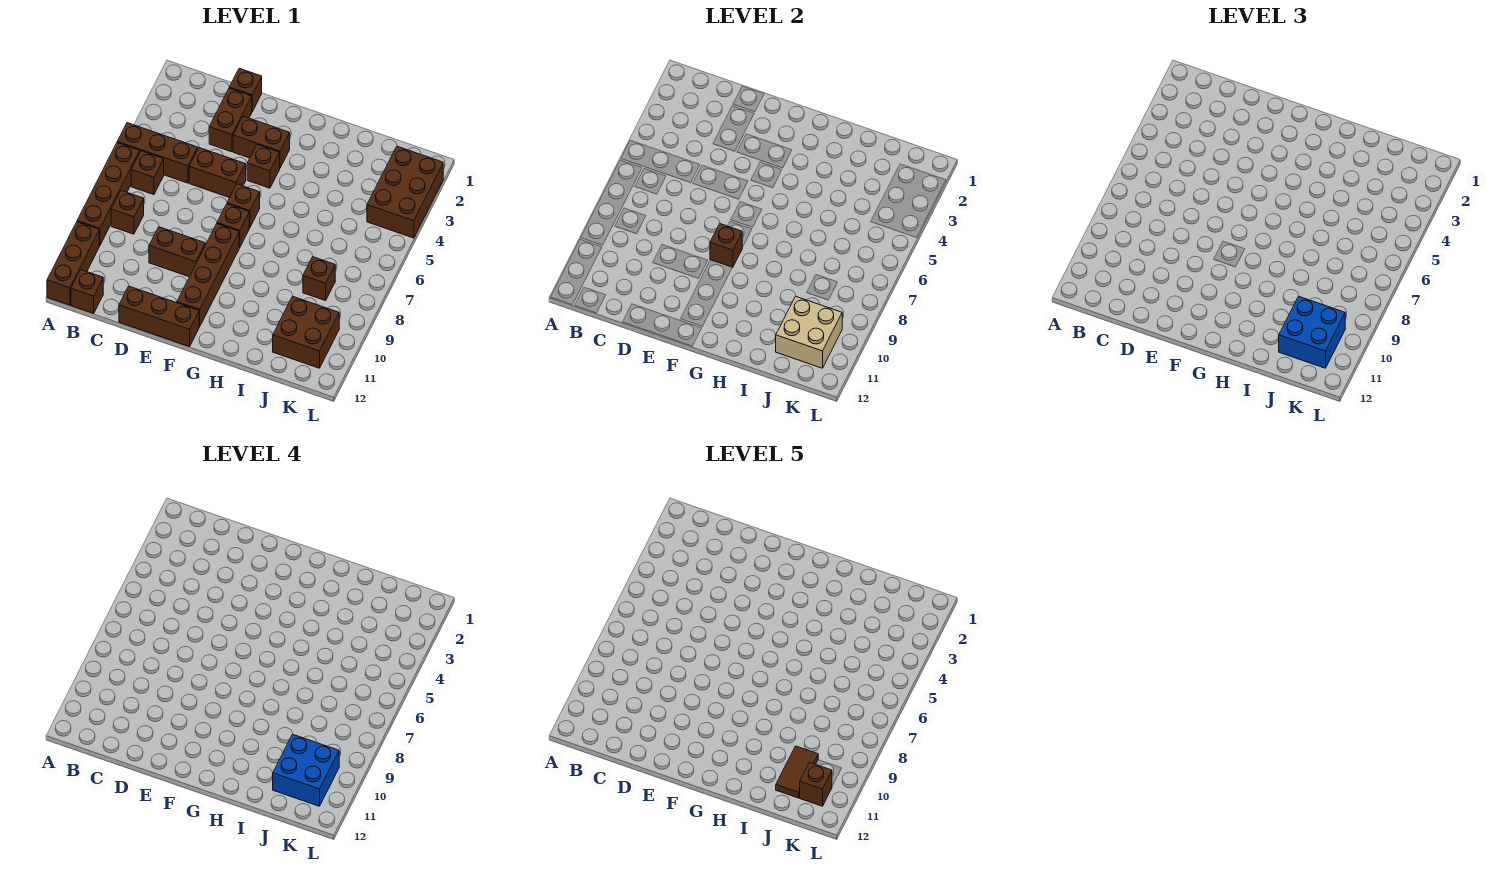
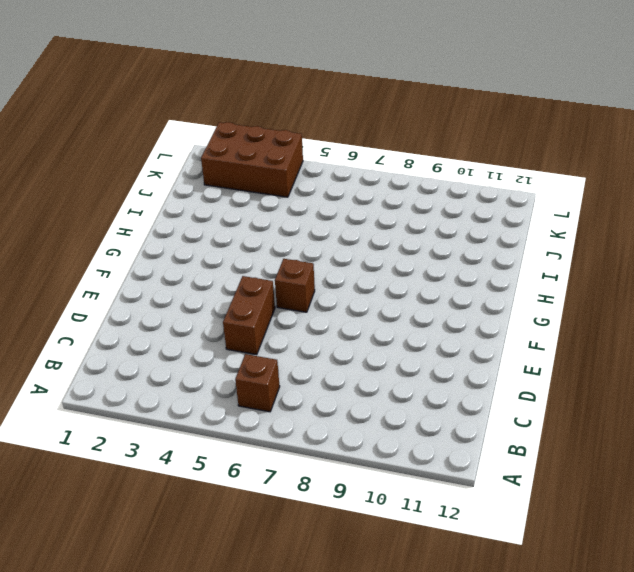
none -> brown 1x3 brick [117,123,198,183]
none -> brown 1x4 brick [77,143,140,246]
none -> brown 1x3 brick [47,222,99,305]

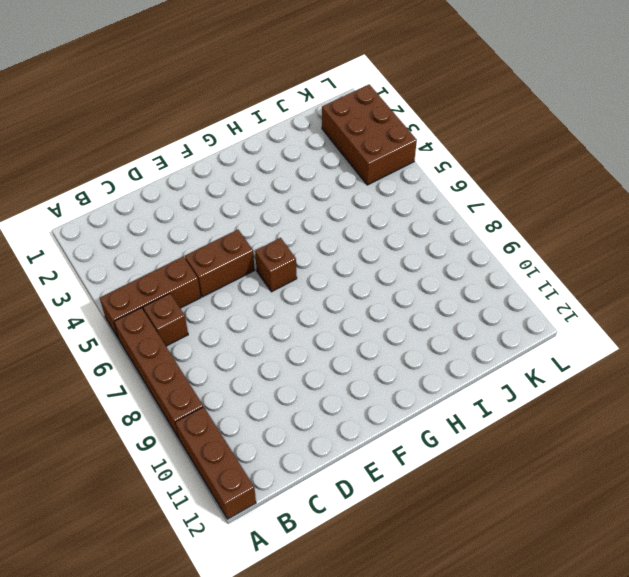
none -> brown 1x1 brick [111,191,144,234]
none -> brown 1x1 brick [71,270,103,313]
none -> brown 1x1 brick [229,68,262,112]

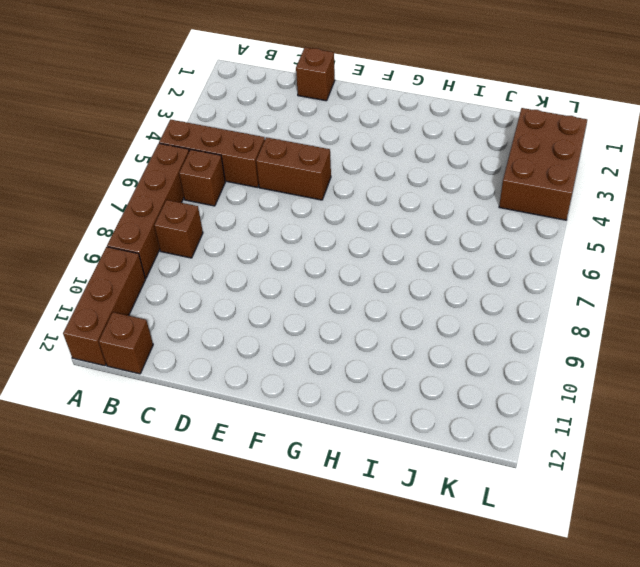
none -> brown 1x2 brick [209,88,252,152]
none -> brown 1x2 brick [149,227,205,277]
none -> brown 1x3 brick [119,286,199,347]

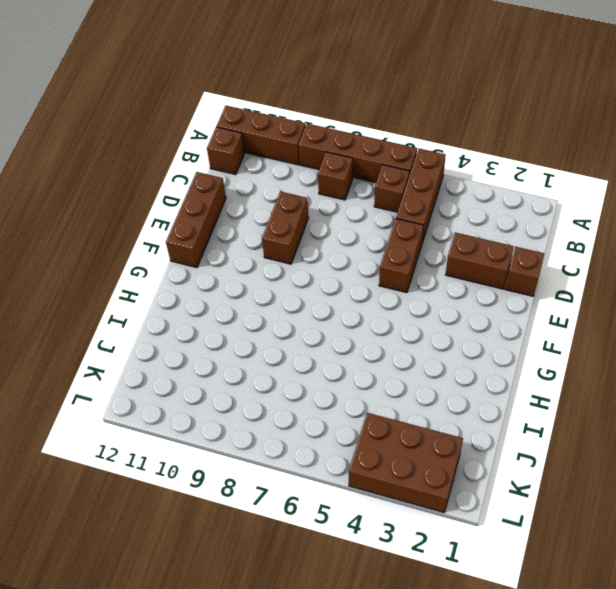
none -> brown 1x2 brick [233,116,290,168]
none -> brown 1x1 brick [247,145,280,188]
none -> brown 1x1 brick [227,184,260,228]

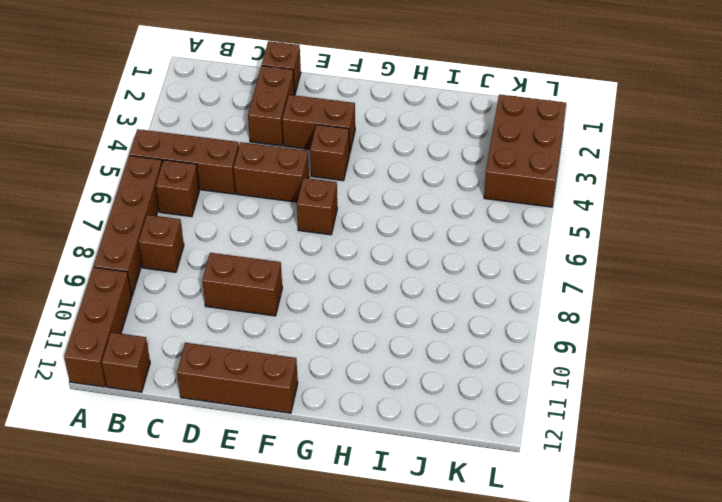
none -> brown 1x1 brick [217,204,249,248]
none -> brown 1x4 brick [177,224,239,327]
none -> brown 1x1 brick [303,257,335,301]

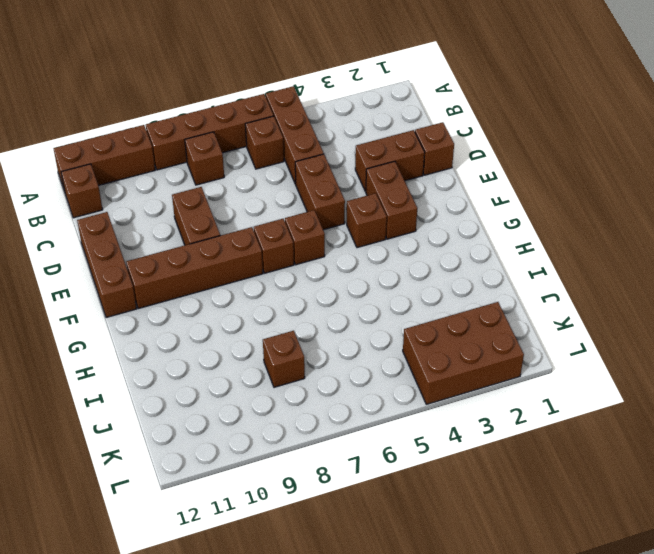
none -> brown 2x2 brick [273,296,339,368]
none -> brown 1x1 brick [710,224,742,268]
none -> tan 2x2 brick [776,296,842,368]

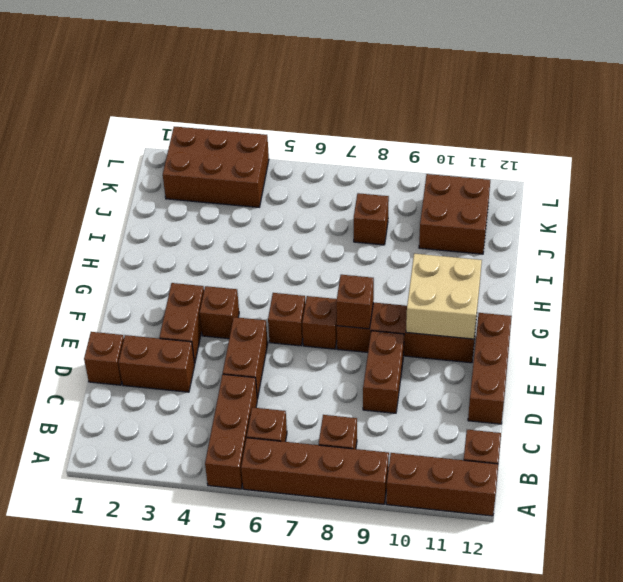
tan 2x2 brick [406,254,482,339] -> tan 2x2 brick moved to [776,296,842,368]
none -> blue 2x2 brick [1279,296,1345,368]
none -> blue 2x2 brick [273,734,339,806]
none -> brown 1x2 tile [776,746,818,798]

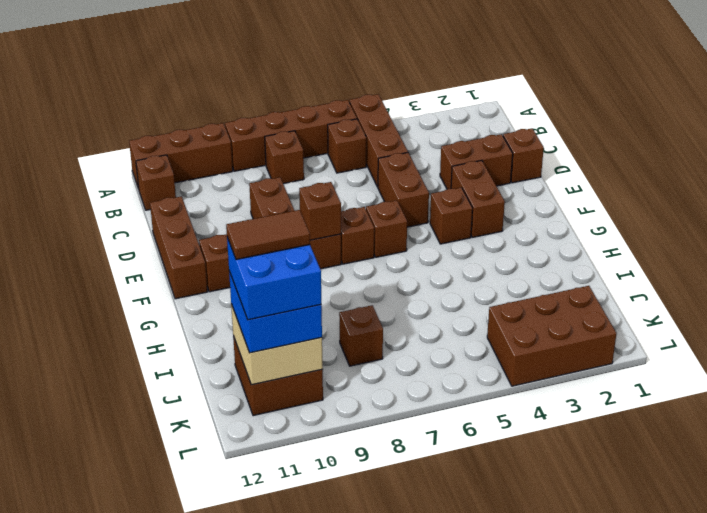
none -> brown 1x1 brick [800,763,832,806]

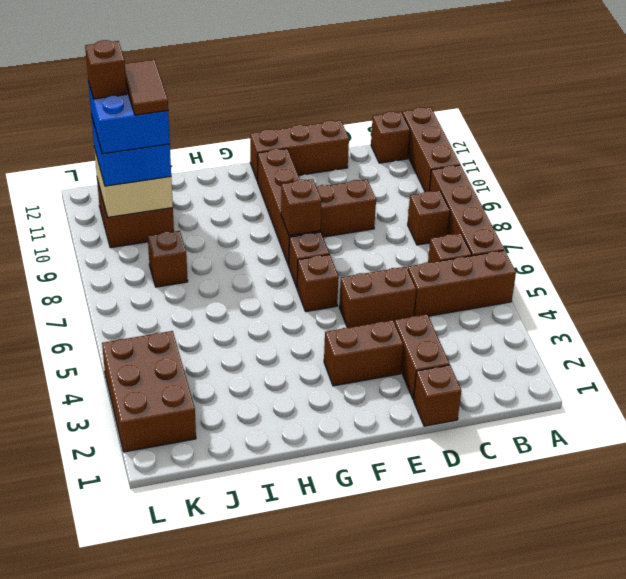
none -> brown 1x1 brick [247,145,280,188]

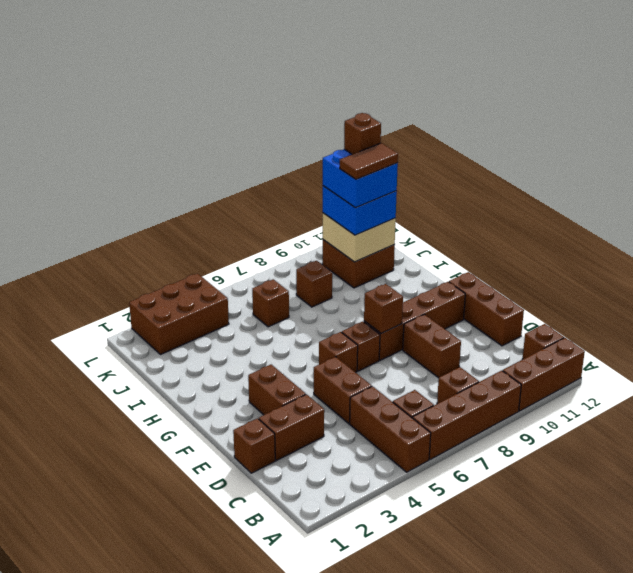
brown 1x1 brick [252,279,289,327] -> brown 1x1 brick moved to [247,145,280,188]

